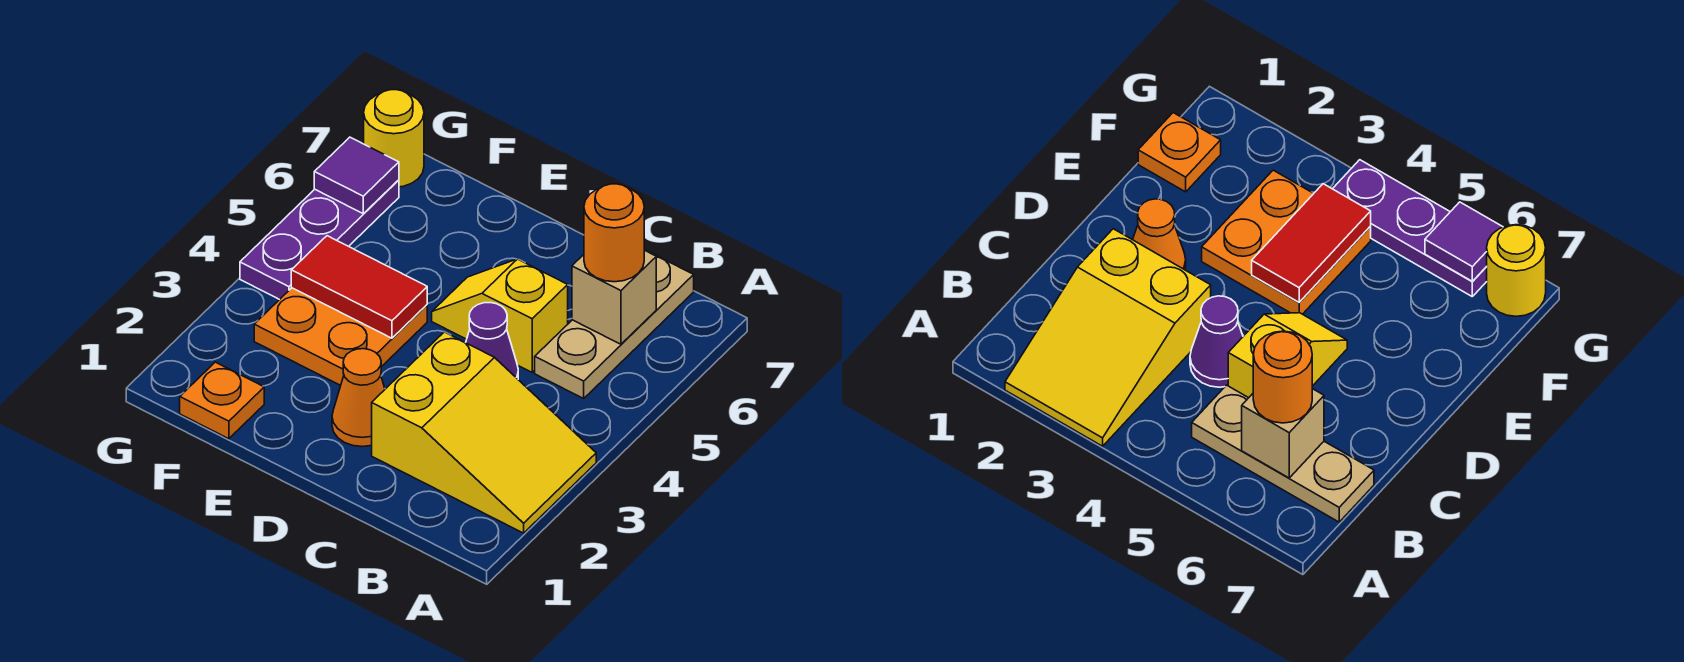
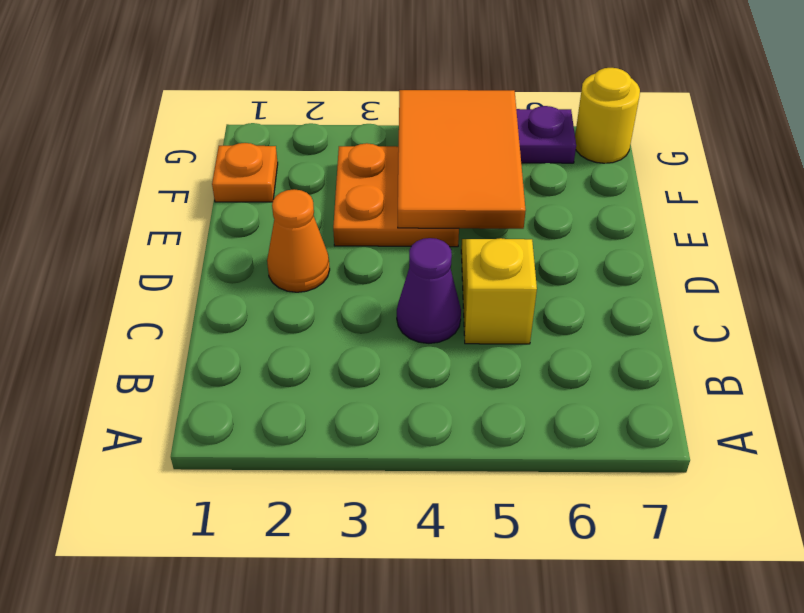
orange 2x3 tile [398,90,526,229] -> red 1x2 tile [291,236,427,338]
none -> yellow 2x3 slope [372,332,596,533]
none -> tan 1x3 plate [535,250,694,398]
none -> tan 1x1 brick [572,250,656,344]

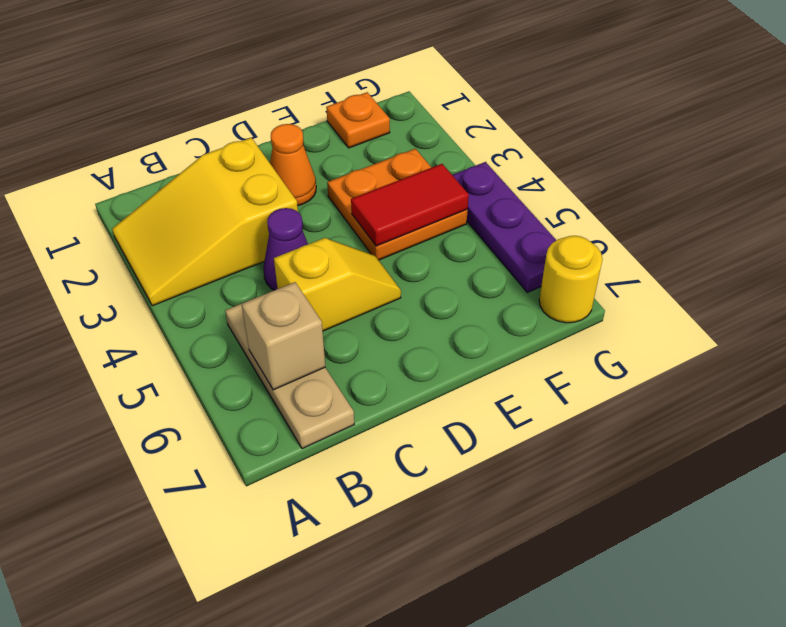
none -> purple 1x1 tile [314,137,399,214]
none -> orange 1x1 round brick [584,184,644,282]

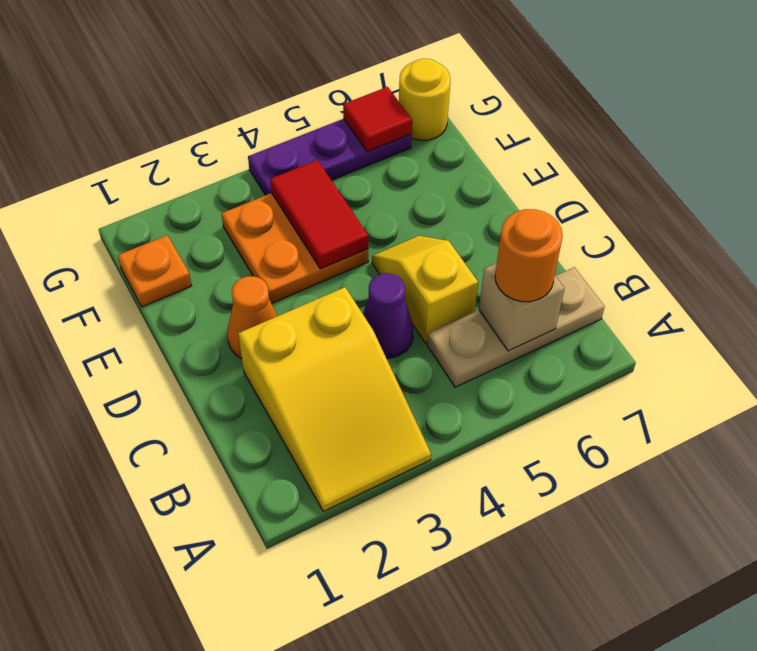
red 1x1 tile [343,87,412,152] -> purple 1x1 tile [314,137,399,214]

